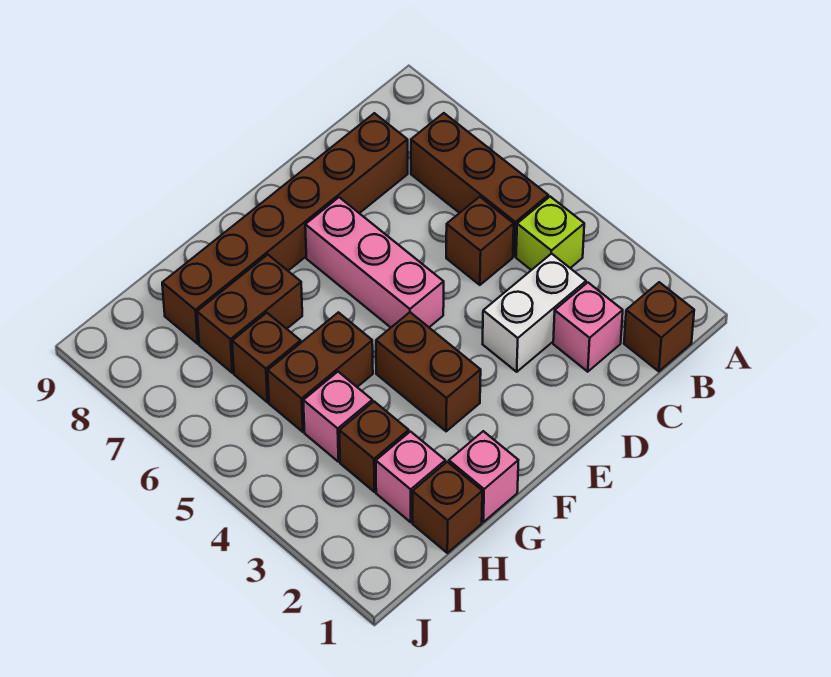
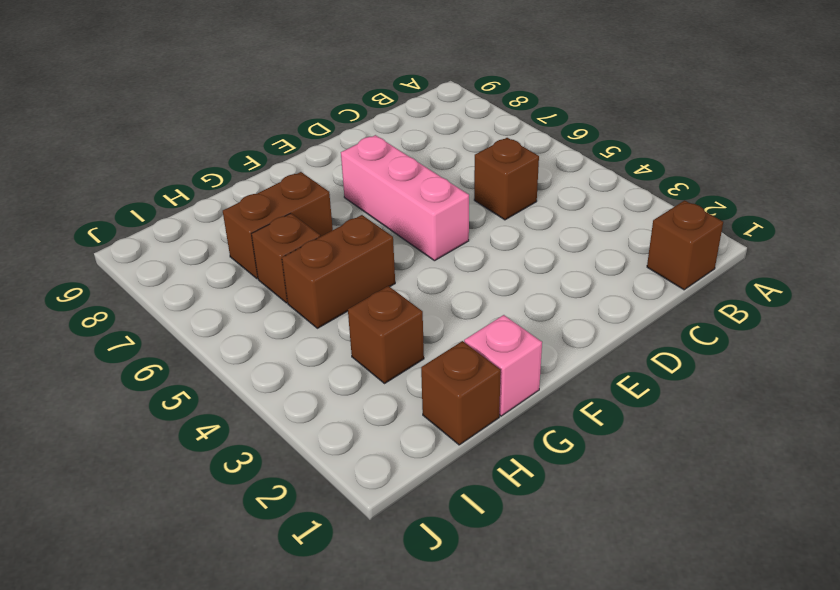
none -> lime 1x1 brick [516,197,584,270]
none -> brown 1x3 brick [411,113,548,256]
none -> pink 1x1 brick [553,283,623,372]

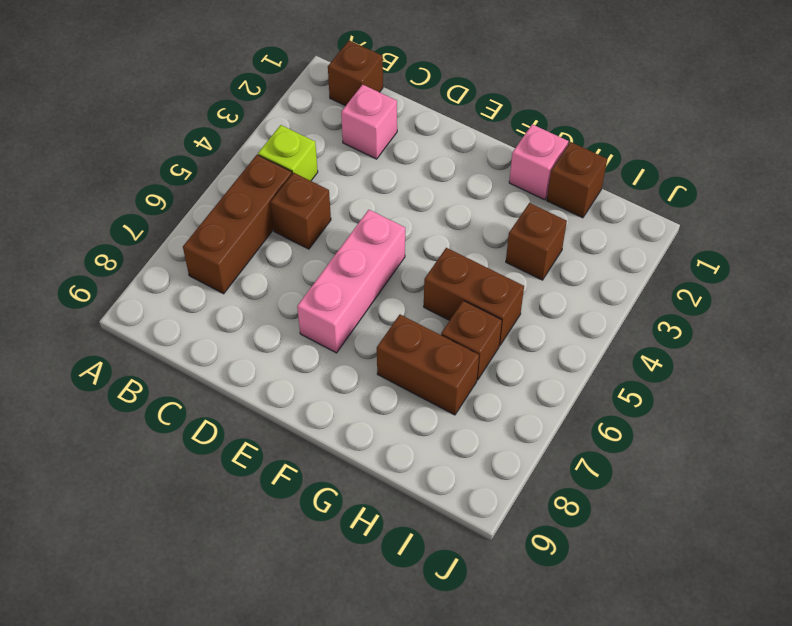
none -> white 1x2 brick [483,253,586,372]
none -> brown 1x6 brick [162,113,408,344]
none -> brown 1x2 brick [376,312,481,431]

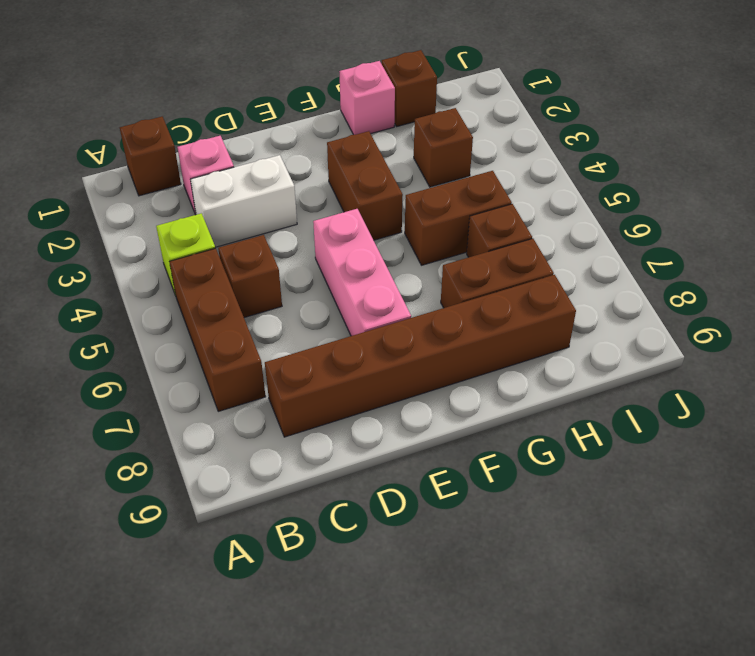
none -> pink 1x1 brick [376,432,445,522]
none -> pink 1x1 brick [303,372,372,462]

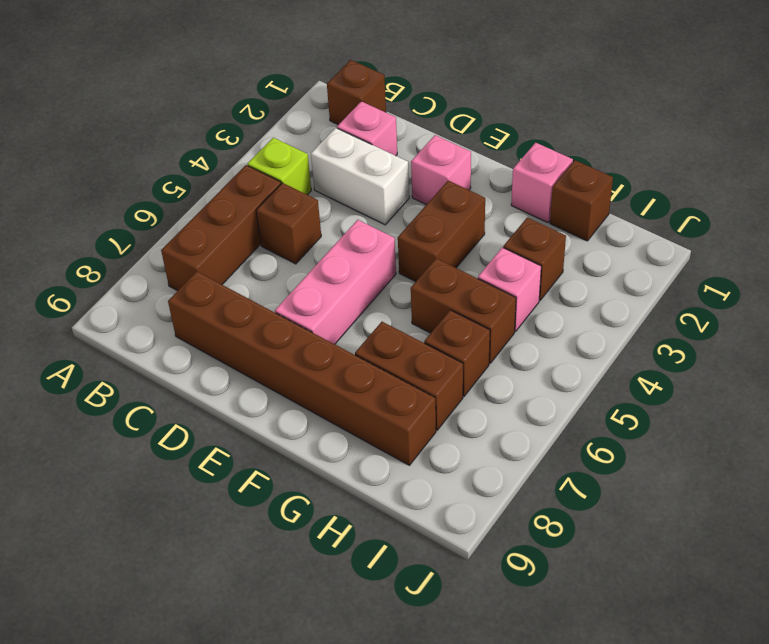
pink 1x1 brick [411,135,471,205] -> pink 1x1 brick moved to [376,432,445,522]

